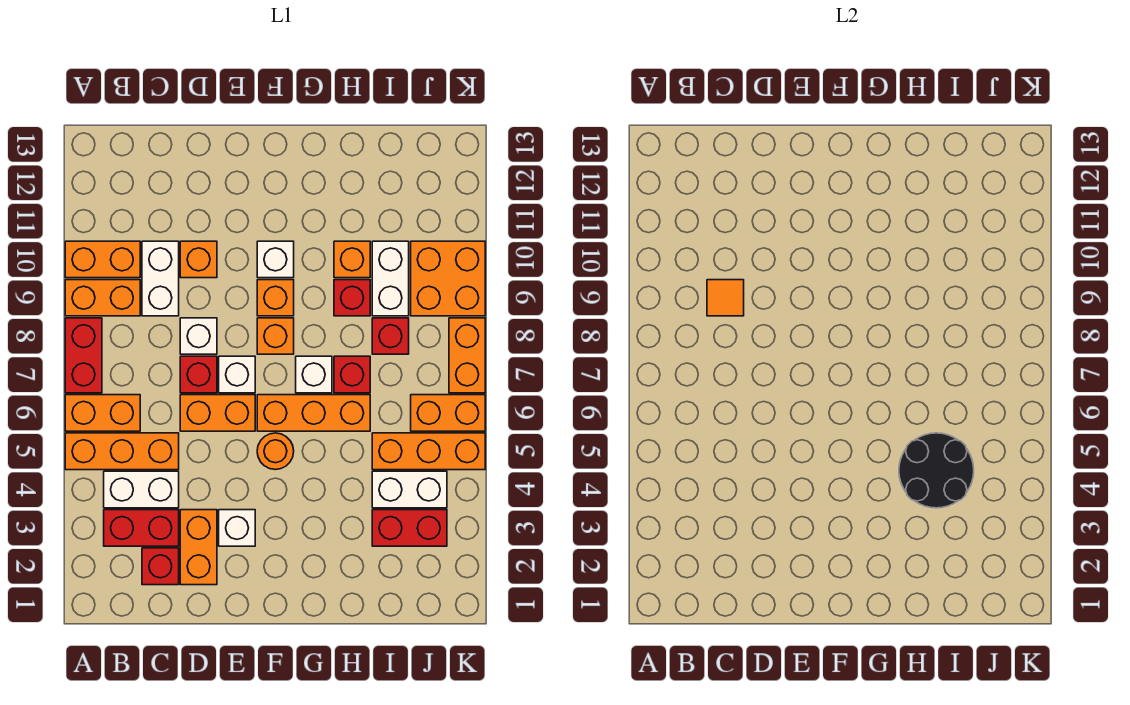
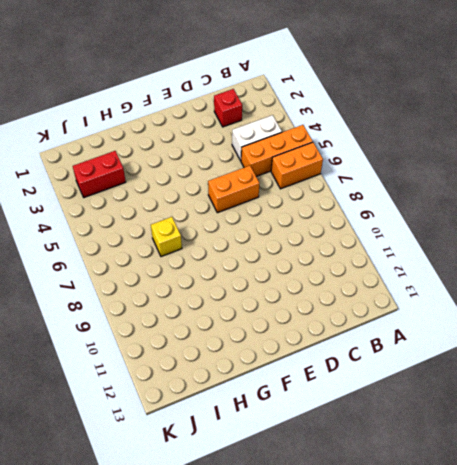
yellow 1x1 brick [151,217,182,257] -> red 1x1 brick [334,356,370,393]
none -> red 1x2 brick [65,318,102,393]
none -> orange 1x2 brick [65,280,140,316]
none -> orange 1x2 brick [65,241,140,278]
none -> red 1x2 brick [104,510,179,546]

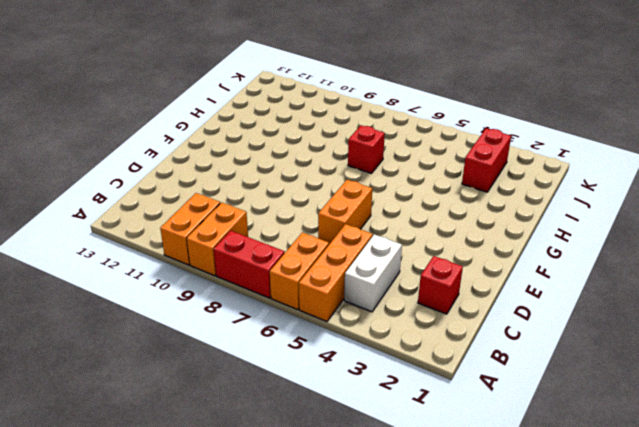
none -> red 1x2 brick [104,510,179,546]
none -> white 1x2 brick [142,241,179,316]
none -> orange 1x2 brick [180,510,217,585]
none -> red 1x1 brick [180,356,217,393]

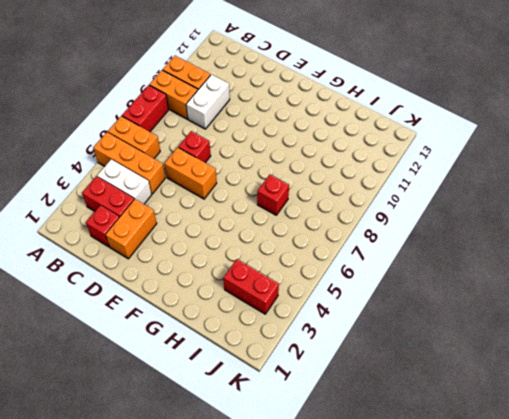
none -> white 1x1 brick [180,318,217,354]
none -> orange 1x1 brick [180,241,217,278]
none -> white 1x1 brick [219,510,255,546]
none -> white 1x1 brick [219,356,255,393]

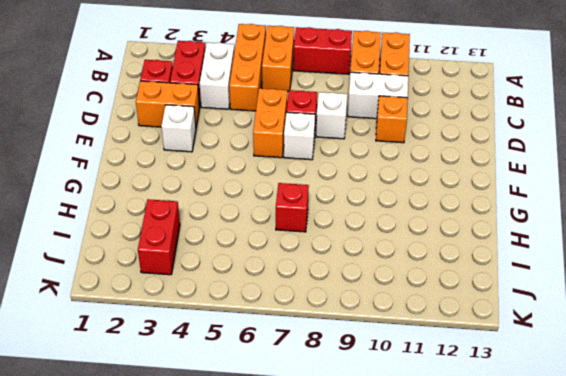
none -> orange 1x1 round brick [257,433,294,470]
none -> orange 1x3 brick [257,395,370,431]
none -> orange 1x1 brick [257,318,294,354]
none -> orange 1x1 brick [257,280,294,316]

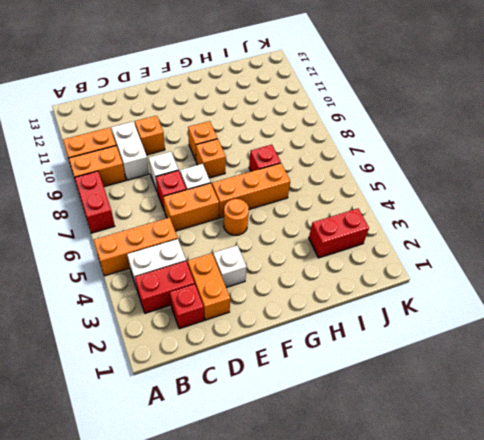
none -> orange 1x2 brick [65,395,140,431]
none -> white 1x1 brick [257,241,294,278]
none -> white 1x1 brick [296,356,332,393]
none -> red 1x1 brick [334,280,370,316]

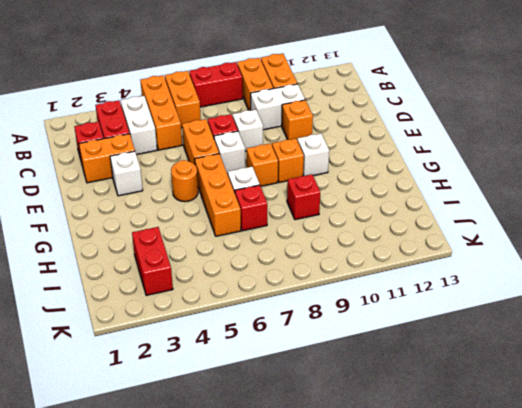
none -> orange 1x1 brick [334,241,370,278]
none -> white 1x2 brick [372,471,447,508]
none -> orange 1x3 brick [372,433,485,470]
none -> red 1x1 brick [372,318,409,354]

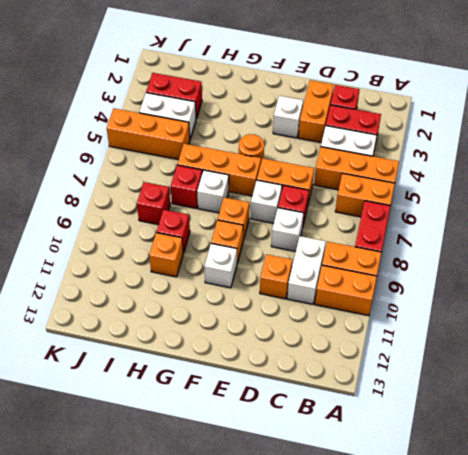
none -> white 1x2 brick [372,241,409,316]
none -> orange 1x2 brick [411,395,485,431]
none -> orange 2x2 brick [411,241,485,316]
none -> orange 1x2 brick [449,318,485,393]

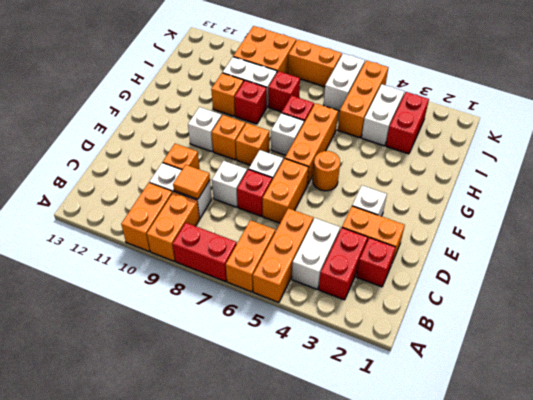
white 1x2 brick [324,53,365,111] -> orange 1x2 brick [411,395,485,431]
none -> black 2x2 round brick [899,433,974,508]

